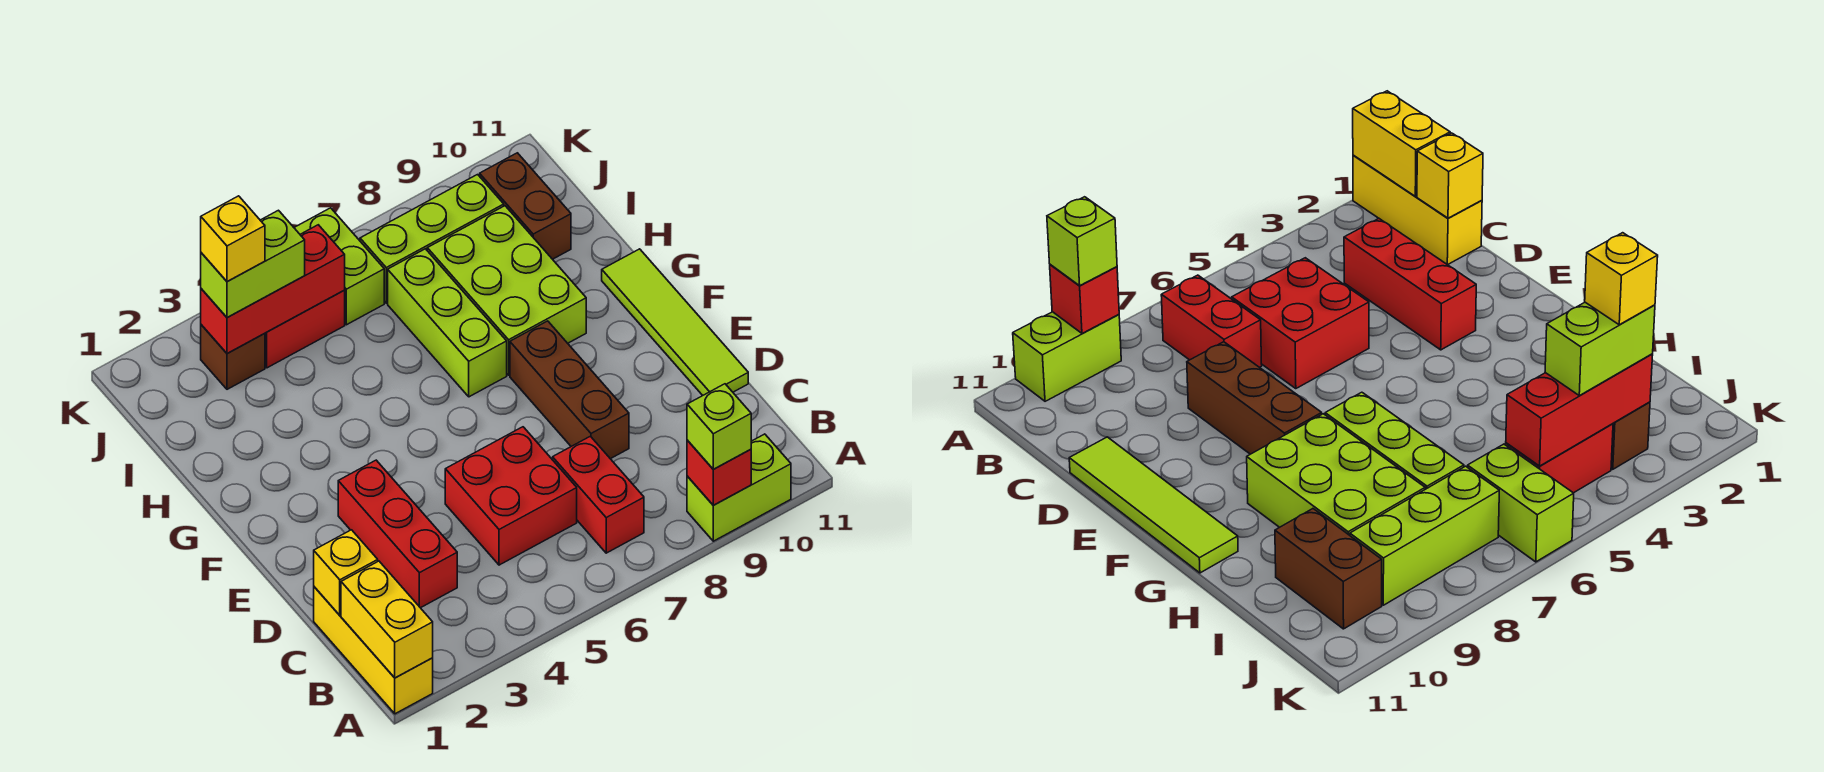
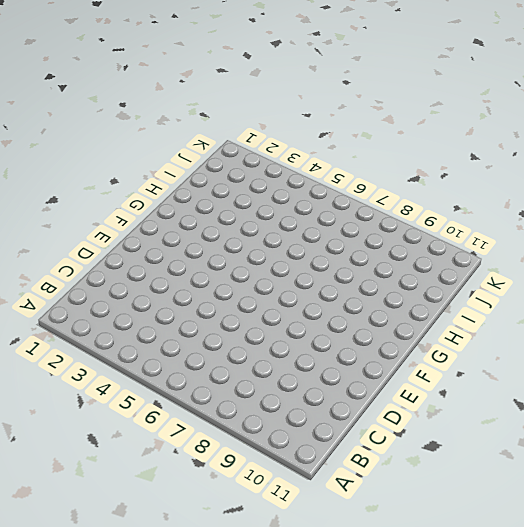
none -> yellow 1x3 brick [314,587,433,714]
none -> lime 1x2 brick [687,434,791,541]
none -> red 1x2 brick [553,436,644,553]

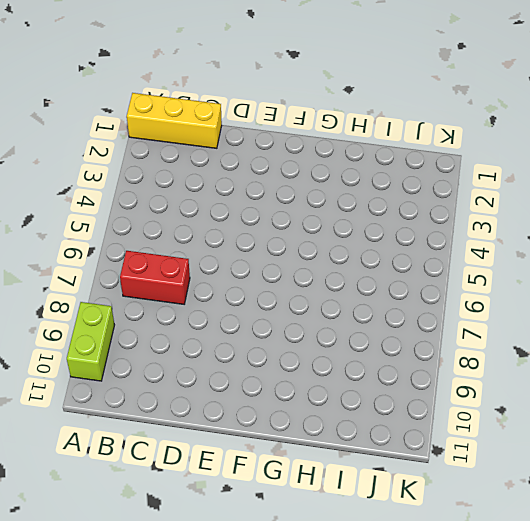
none -> red 1x3 brick [338,460,457,608]
none -> red 2x2 brick [445,427,577,565]
none -> brown 1x3 brick [510,321,629,459]

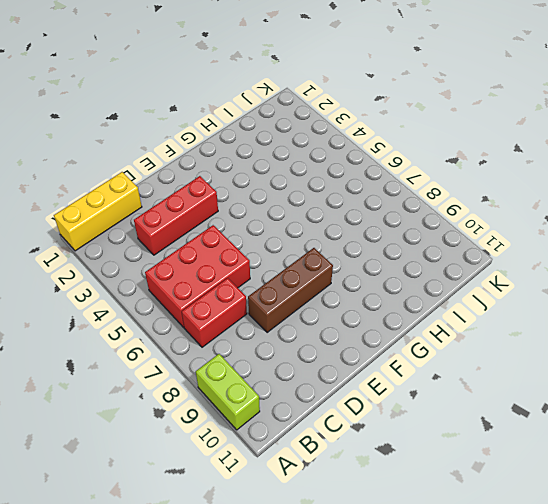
red 2x3 brick [145,225,250,327] -> red 2x2 brick [445,427,577,565]
none -> lime 1x4 tile [602,249,748,395]
none -> lime 1x3 brick [388,249,507,397]
none -> lime 2x3 brick [427,206,586,375]

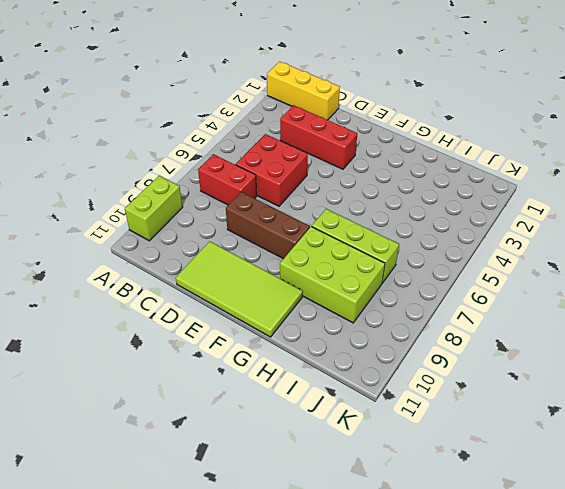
lime 2x4 tile [176,241,303,337] -> lime 1x4 tile [602,249,748,395]
none -> brown 1x2 brick [480,153,571,259]
none -> brown 1x1 brick [201,325,265,389]
none -> red 1x2 brick [265,291,345,368]

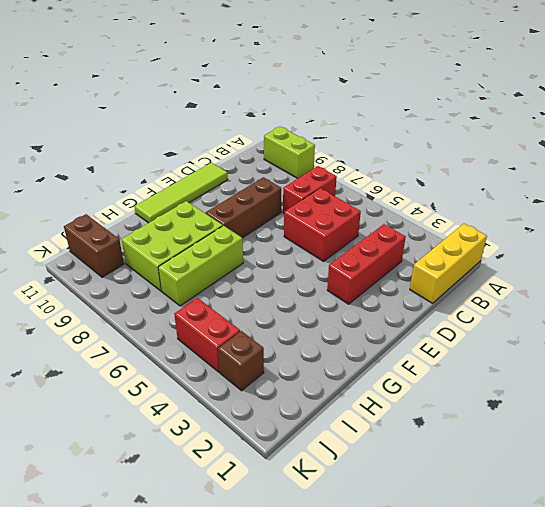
brown 1x2 brick [64,214,124,277] -> brown 1x2 brick turned to [480,153,571,259]
none -> lime 1x2 brick [294,208,384,325]
none -> lime 1x3 brick [360,175,504,303]
none -> yellow 1x2 brick [341,561,433,678]

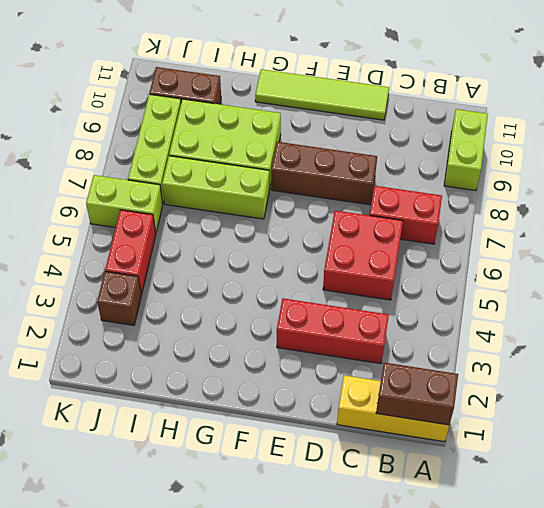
brown 1x2 brick [376,363,458,425] -> yellow 1x2 brick [341,561,433,678]
none -> red 1x1 brick [687,440,751,505]
none -> yellow 1x1 brick [314,530,378,615]
none -> red 1x3 brick [201,225,345,354]

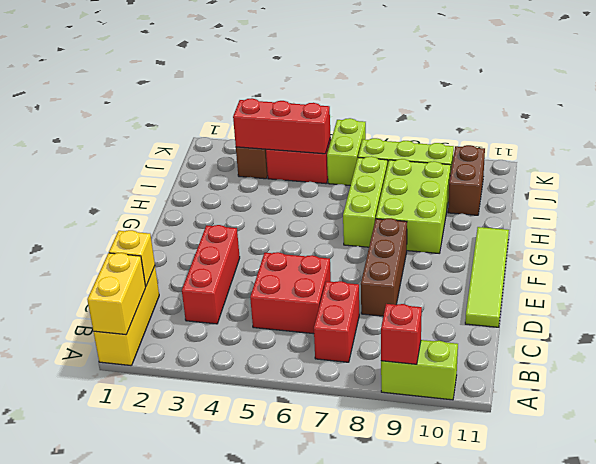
none -> lime 1x1 brick [687,384,751,469]
none -> lime 1x2 brick [201,210,305,318]
none -> yellow 1x1 brick [201,196,265,282]

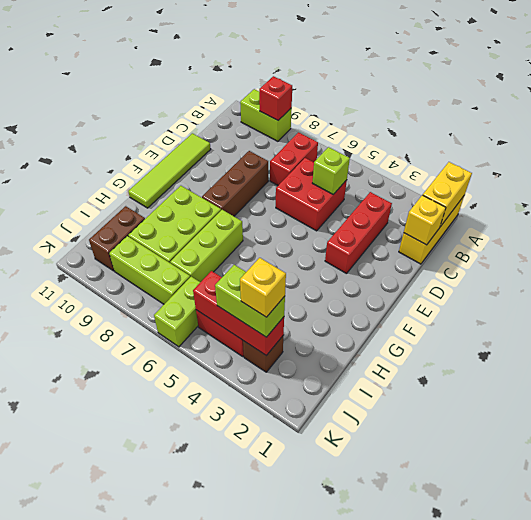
lime 1x1 brick [313,147,350,194] -> lime 1x1 brick moved to [687,384,751,469]

